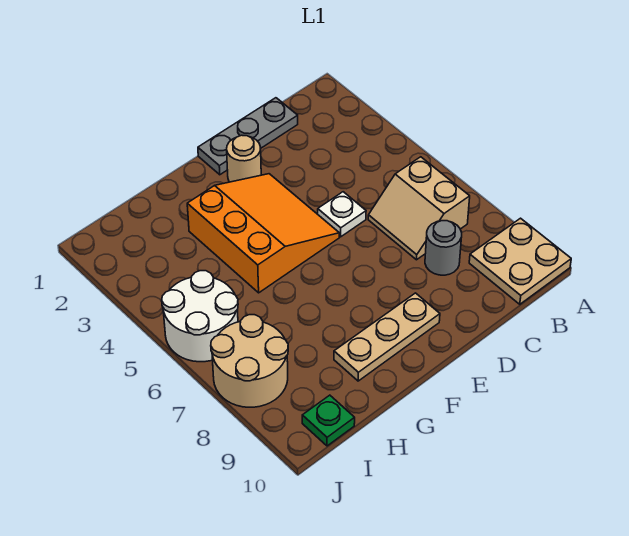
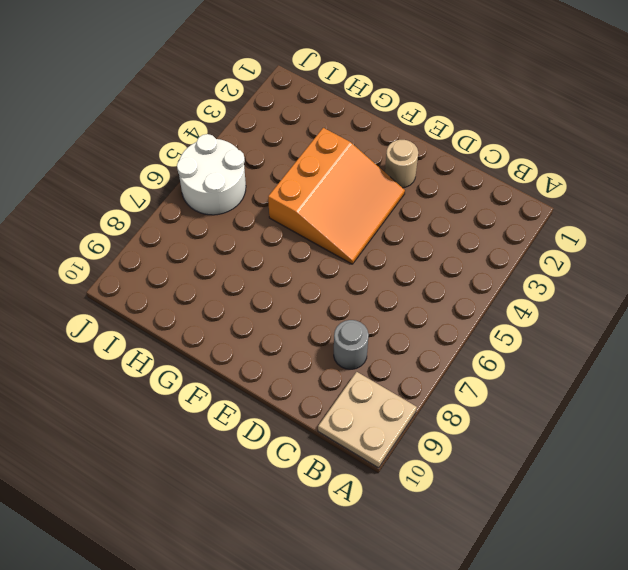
none -> tan 2x2 slope [368,157,470,260]
none -> grey 1x3 plate [198,98,298,175]

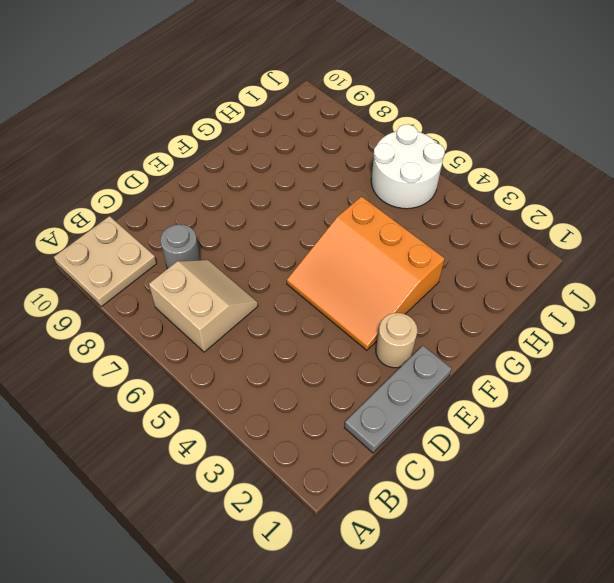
none -> white 1x1 plate [318,192,366,237]
none -> tan 1x3 plate [334,293,440,381]

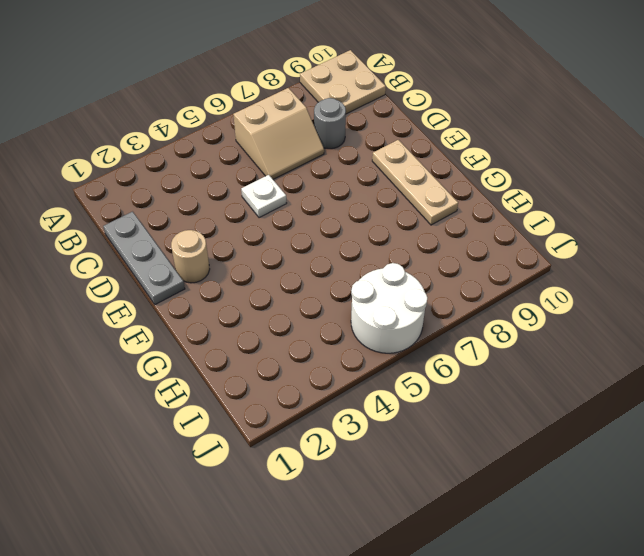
none -> orange 3x3 slope [187,174,339,293]
none -> tan 2x2 round brick [211,315,288,407]

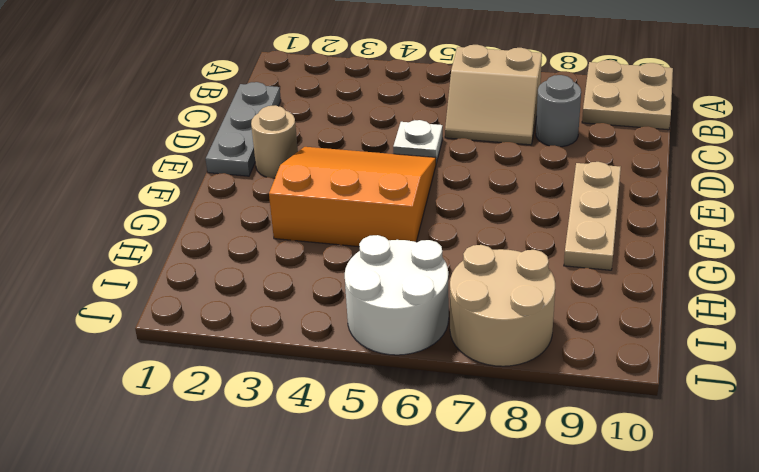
none -> green 1x1 plate [302,395,355,446]

